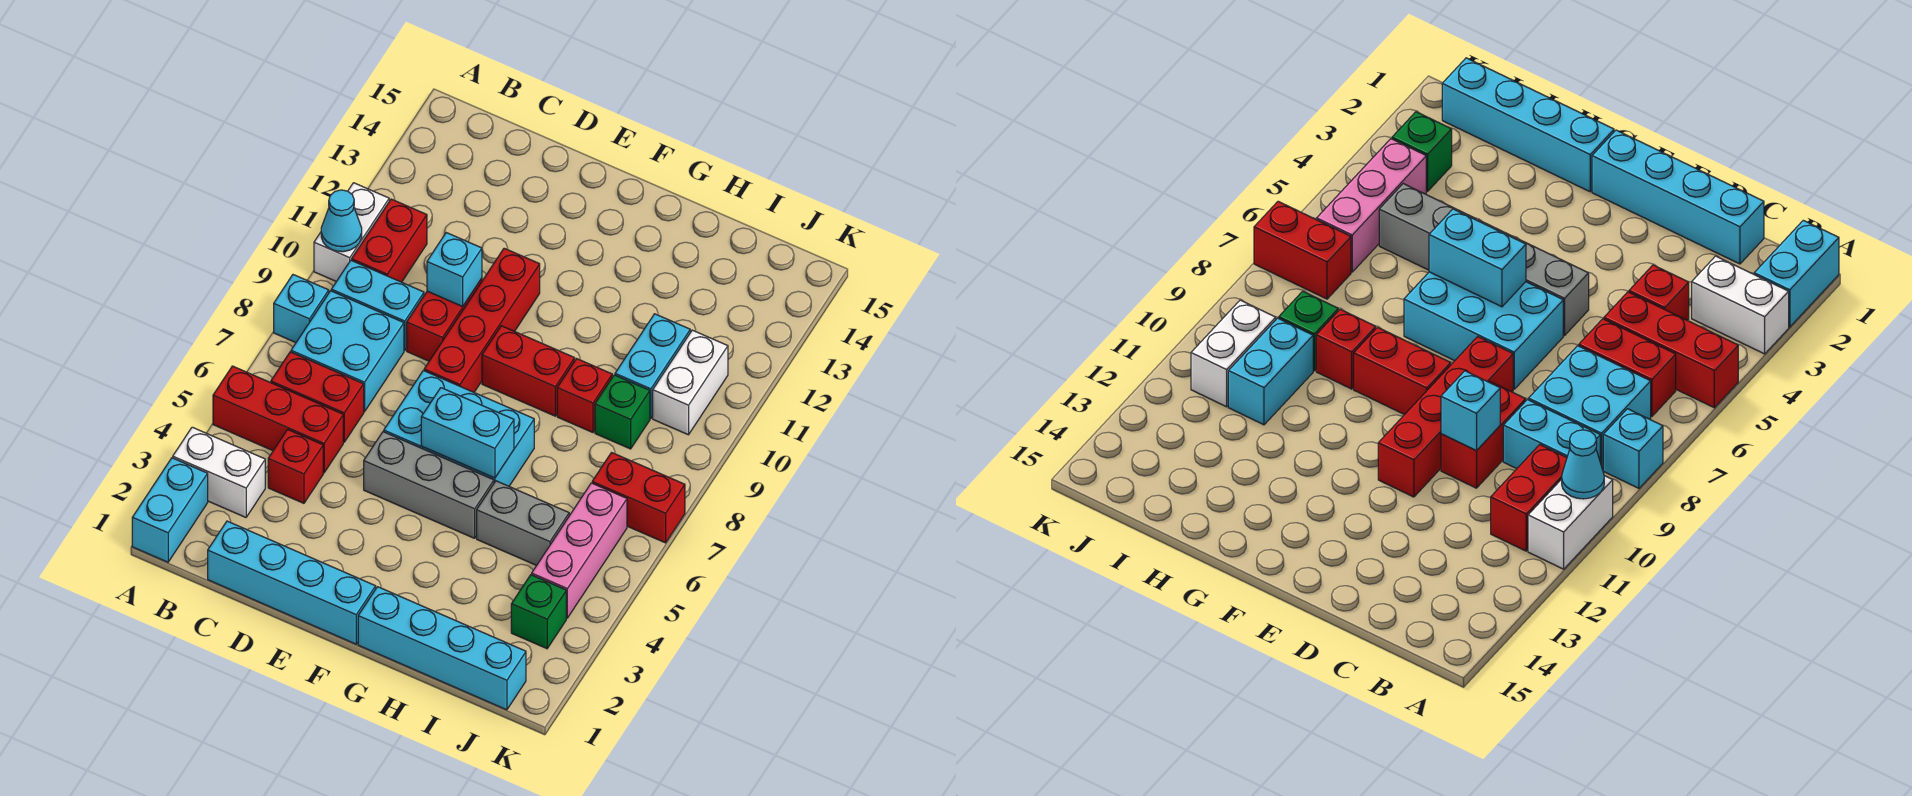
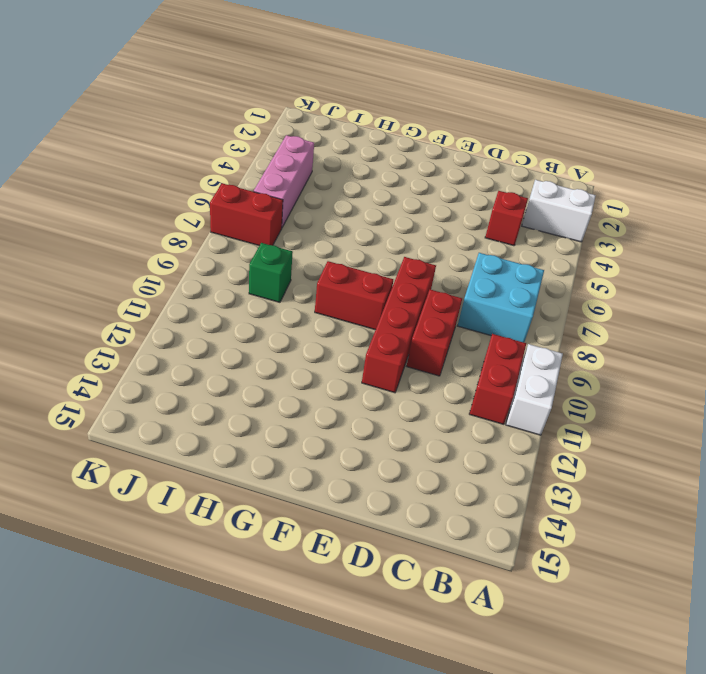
none -> cyan 1x2 brick [132,458,208,562]
none -> red 1x3 brick [213,366,343,473]
none -> cyan 1x1 brick [274,275,329,343]

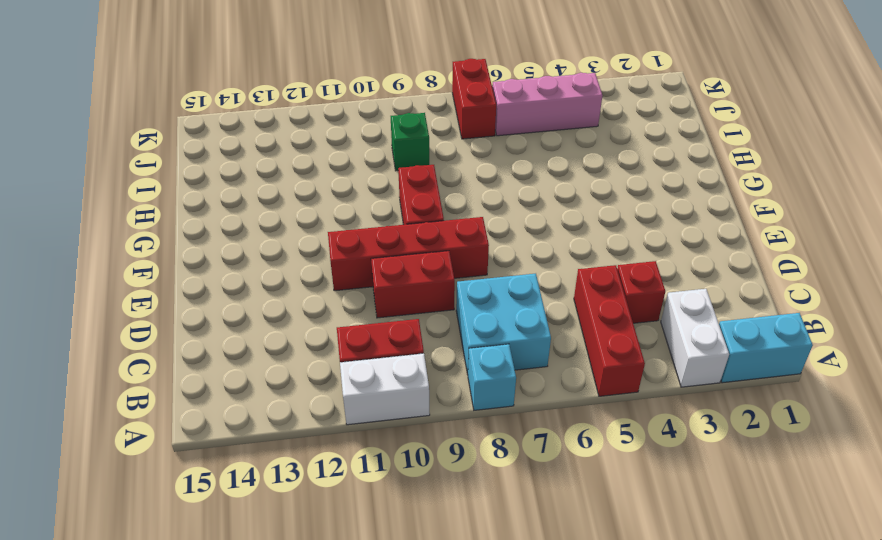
none -> red 1x2 brick [271,352,364,442]
none -> cyan 1x2 brick [331,260,424,351]
none -> cyan 1x4 brick [208,521,376,644]

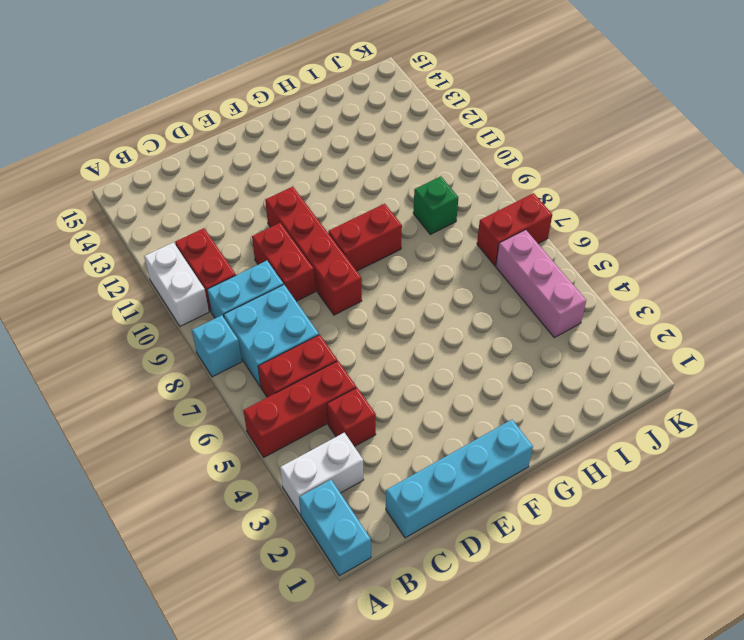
none -> grey 1x3 brick [364,432,494,538]
none -> cyan 2x3 brick [384,371,534,486]
none -> cyan 1x4 brick [358,587,526,710]

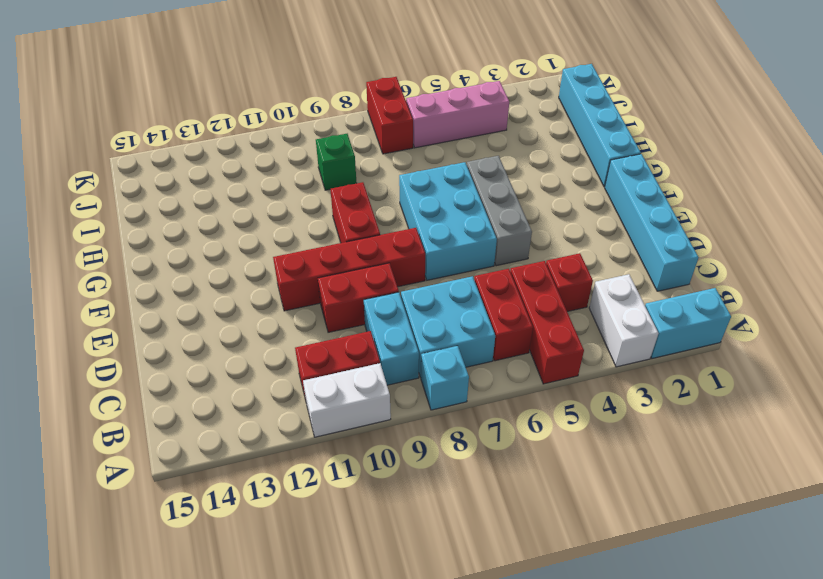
none -> grey 1x2 brick [477,481,569,565]
none -> red 1x1 brick [557,359,612,432]
none -> cyan 1x2 brick [615,314,690,418]

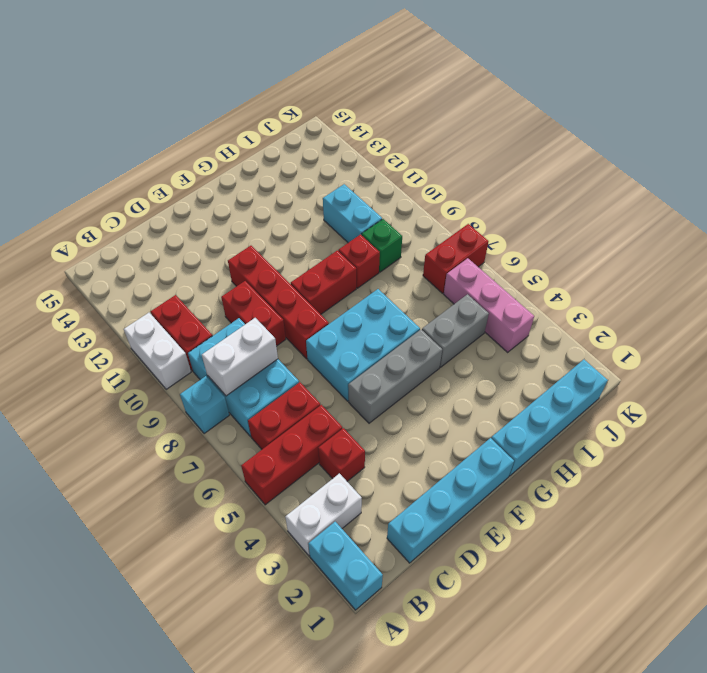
white 1x2 brick [202,318,278,396] -> white 1x2 brick turned to [653,330,728,435]
none -> green 1x1 brick [511,575,566,649]
none -> cyan 1x1 cone [321,190,362,252]
none -> cyan 1x1 brick [427,233,482,306]

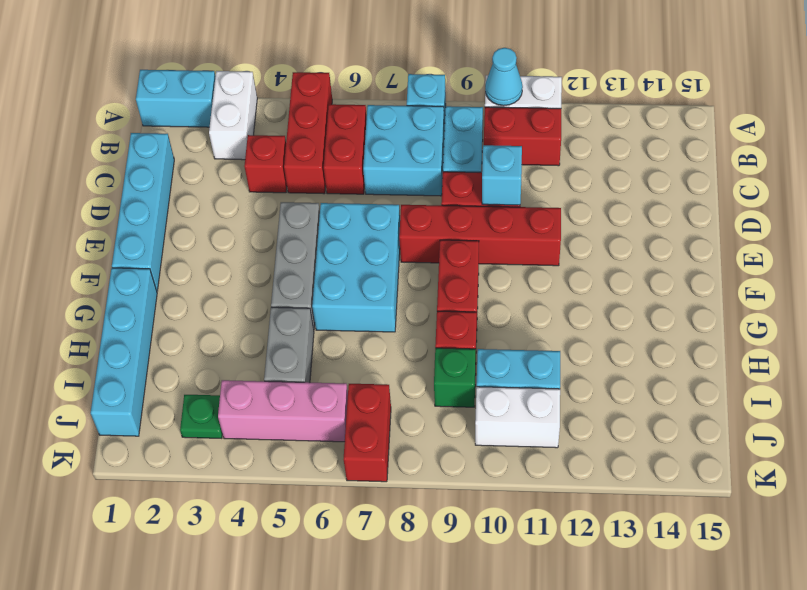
green 1x1 plate [180,395,222,438] -> green 1x1 brick [511,575,566,649]
none -> cyan 1x2 brick [421,388,514,478]

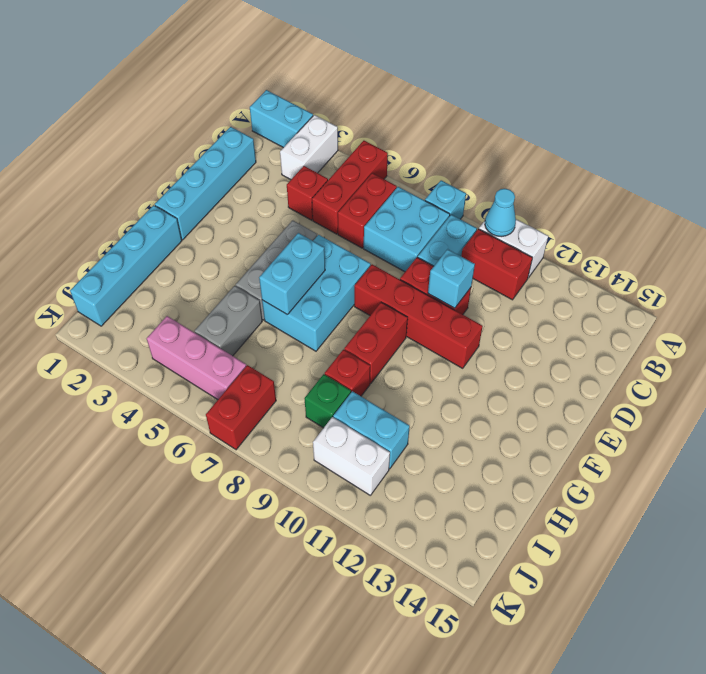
none -> green 1x1 brick [511,575,566,649]

